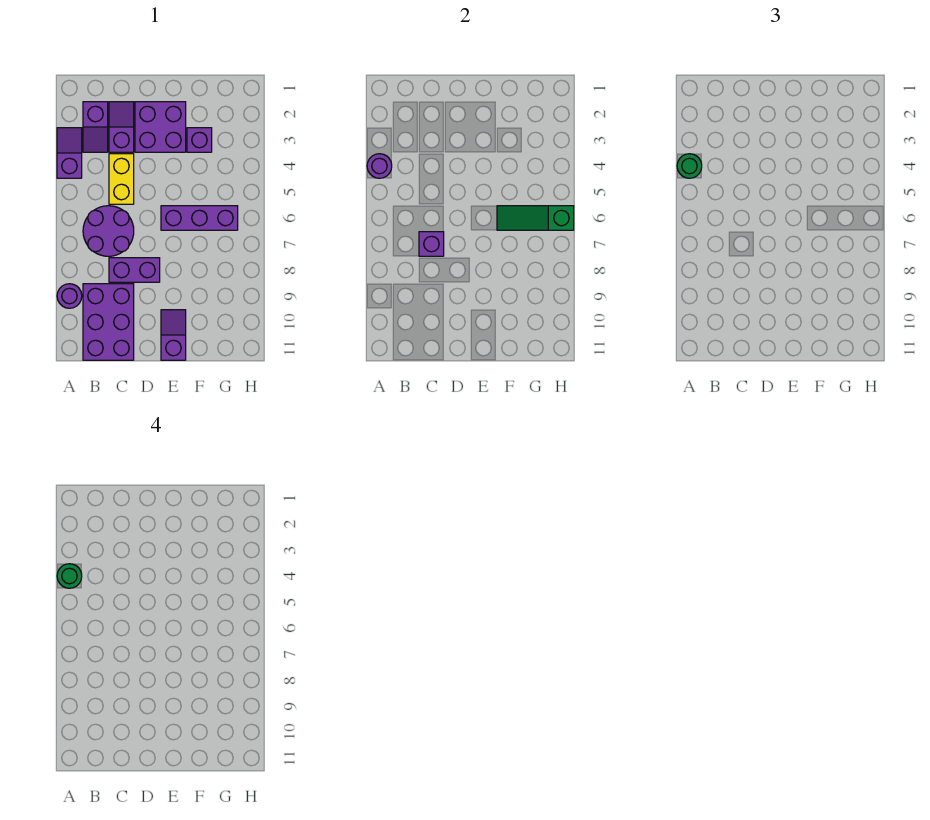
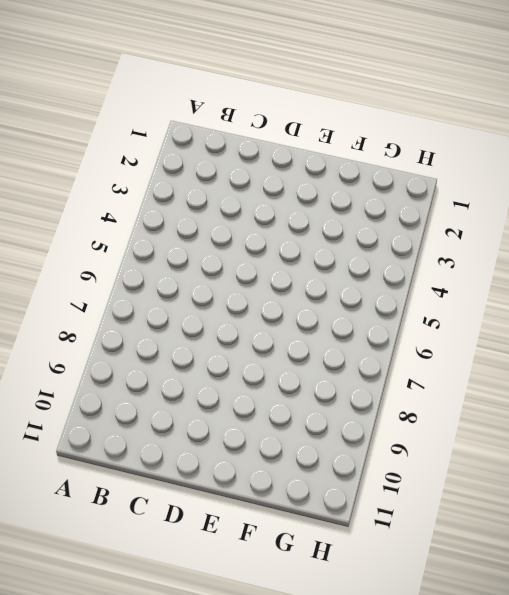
none -> purple 1x2 slope [57,128,82,178]
none -> purple 1x1 round brick [57,284,82,308]
none -> purple 1x2 slope [83,102,108,152]

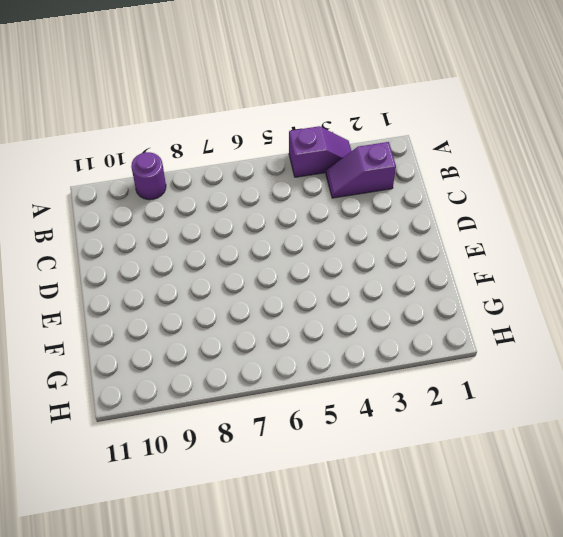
none -> purple 2x2 round brick [83,206,134,256]
none -> purple 2x3 brick [83,284,134,360]
none -> purple 1x2 slope [109,102,134,152]

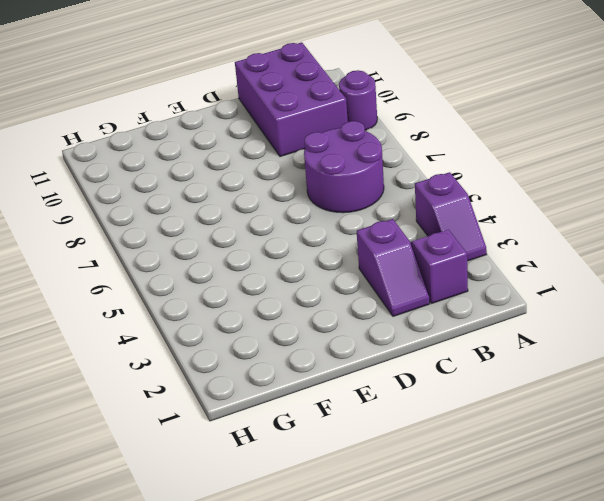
none -> yellow 1x2 brick [109,154,134,204]
none -> purple 1x2 brick [109,258,160,282]
none -> purple 2x2 brick [135,102,186,152]

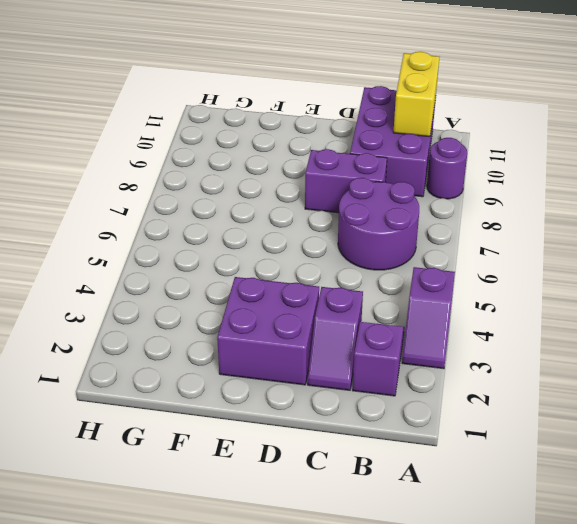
yellow 1x2 brick [393,52,439,137] -> yellow 1x2 brick moved to [109,154,134,204]
none -> purple 1x3 brick [161,206,238,230]
none -> purple 1x2 slope [161,310,186,360]
none -> purple 1x1 brick [187,128,212,152]

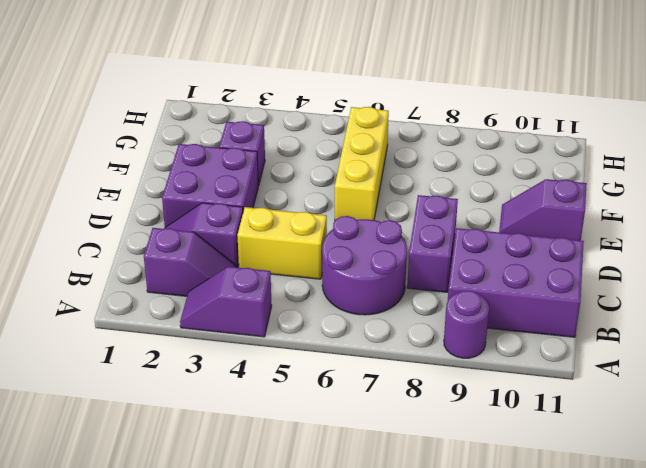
yellow 1x3 brick [335,107,389,220] -> purple 1x3 brick [161,206,238,230]
none -> purple 1x1 round brick [367,154,392,178]
none -> purple 1x1 brick [419,232,444,256]
none -> green 1x3 slope [497,206,574,230]

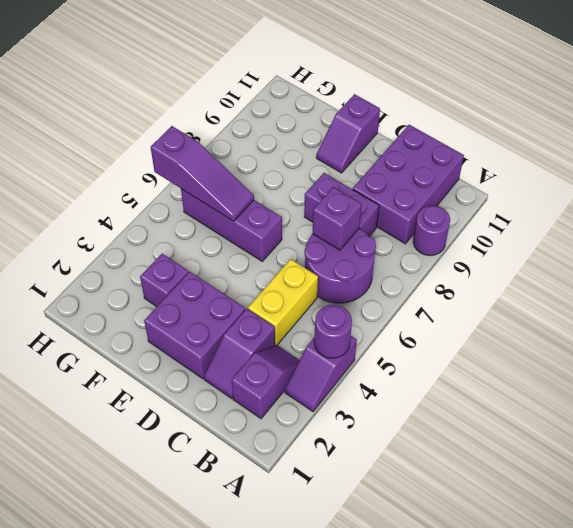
purple 1x3 slope [151,126,254,221] -> green 1x3 slope [497,206,574,230]
none -> green 1x1 round brick [677,154,702,178]
none -> green 1x1 round brick [57,564,82,588]

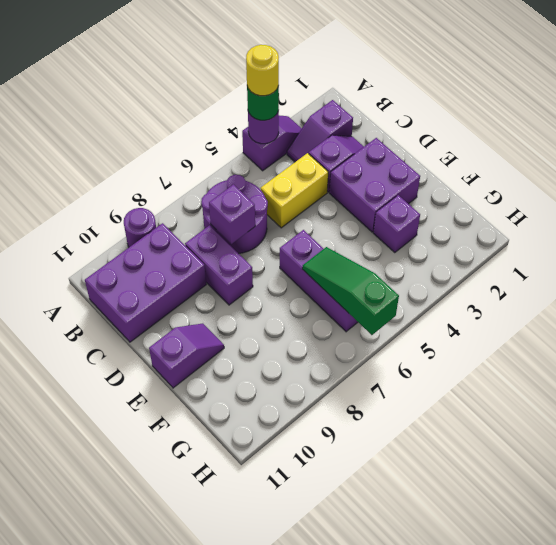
yellow 1x1 round brick [246,45,279,96] -> green 1x1 round brick [57,564,82,588]

